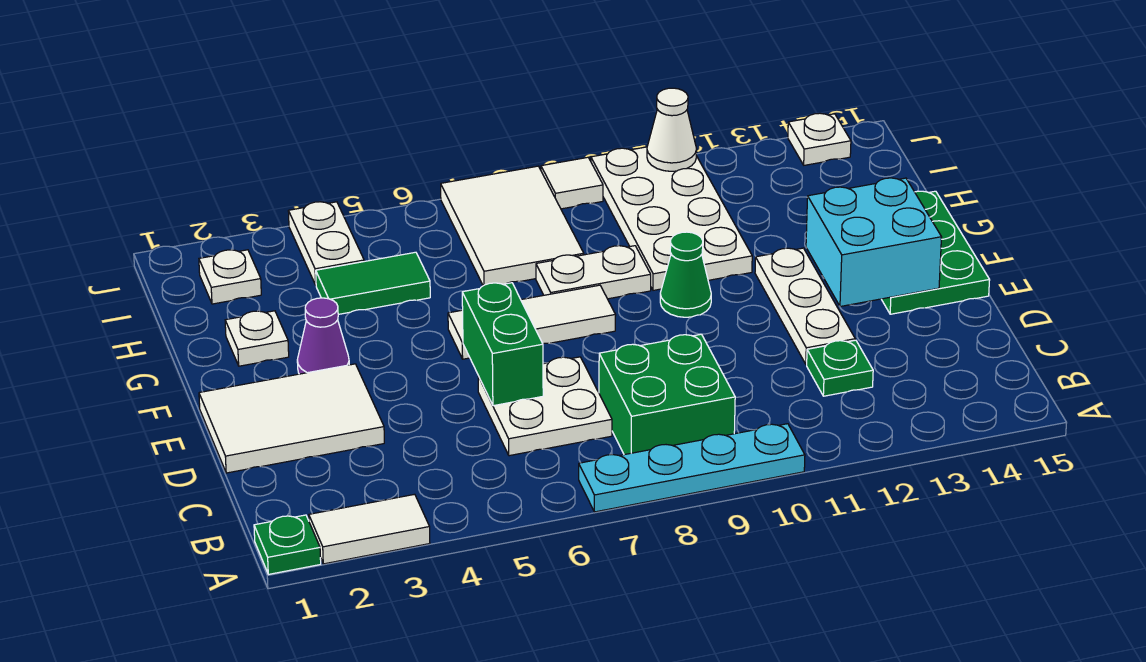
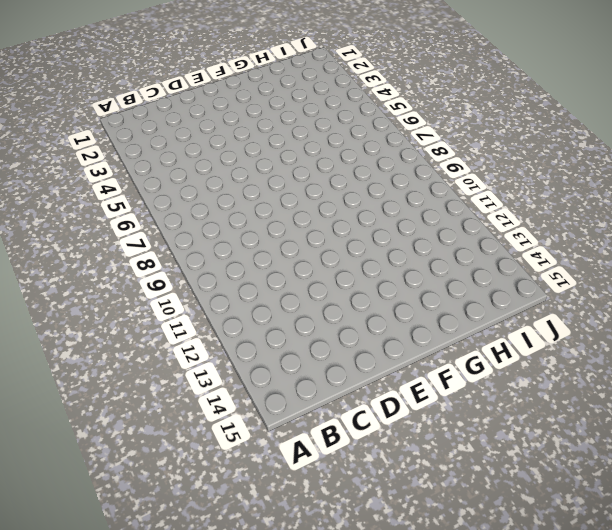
none -> green 1x1 plate [254,515,321,574]
none -> white 1x2 tile [309,494,430,564]
none -> cyan 1x4 plate [579,424,805,512]

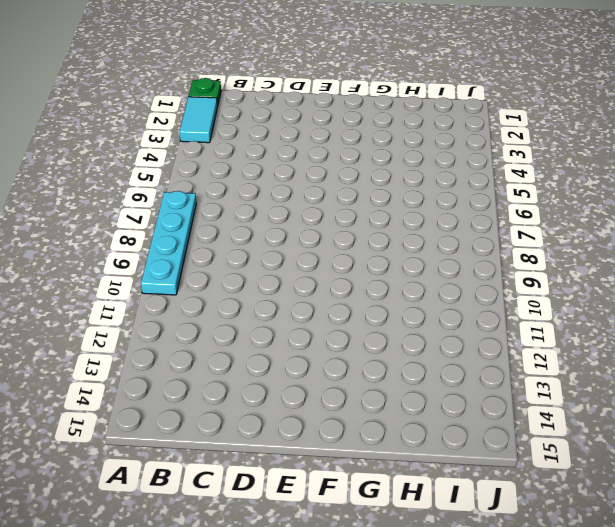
cyan 1x2 tile [180,97,217,143] -> white 1x2 tile [309,494,430,564]
none -> green 2x2 brick [599,334,735,455]
none -> white 2x2 plate [478,357,612,456]
none -> green 1x1 plate [807,340,873,396]

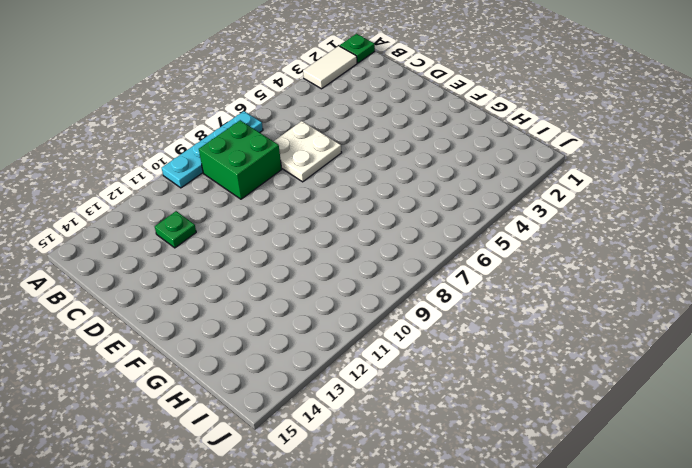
none -> white 2x3 tile [199,364,384,473]
none -> white 1x3 plate [755,248,855,364]
none -> green 2x3 plate [882,191,990,314]

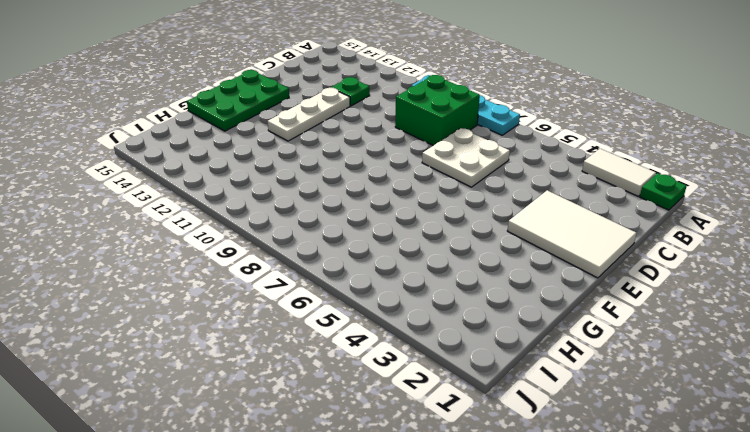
none -> purple 1x1 cone [297,298,349,374]
none -> white 1x3 tile [448,285,616,359]
none -> green 1x1 cone [660,232,711,317]

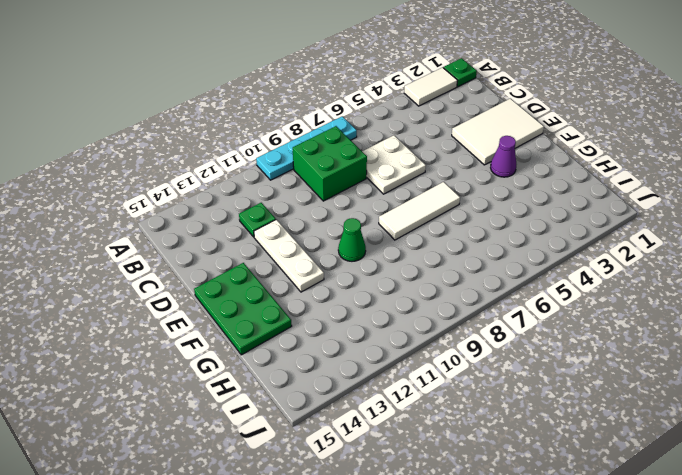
none -> white 1x1 plate [225,311,289,366]
none -> white 1x2 plate [536,246,651,299]
none -> white 2x4 plate [591,147,752,290]

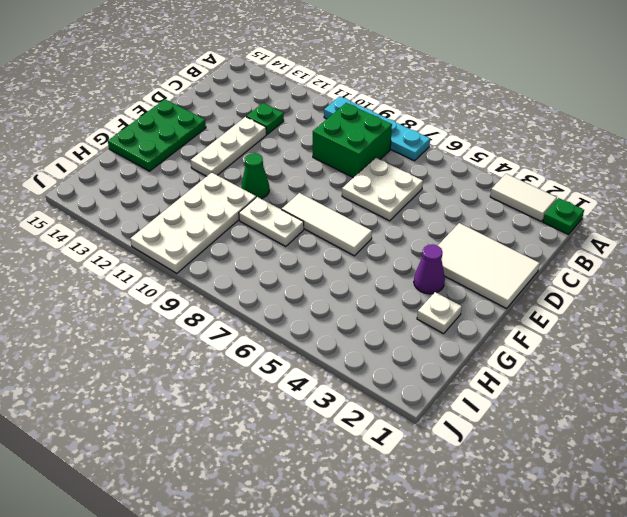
none -> green 1x2 tile [316,252,430,314]
none -> white 2x3 tile [441,166,584,286]
none -> white 1x1 plate [199,250,261,304]

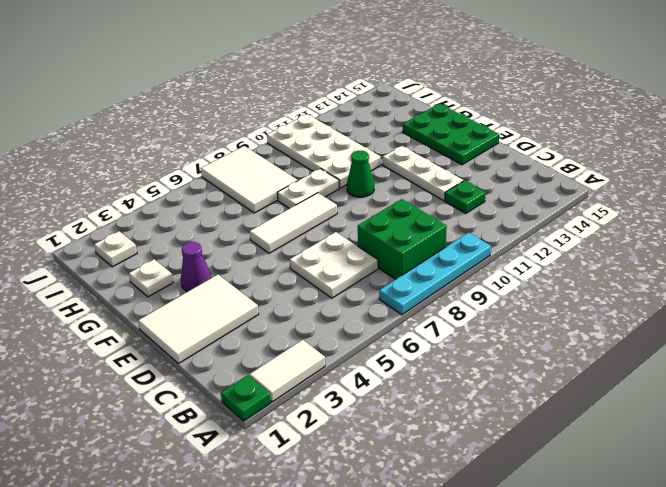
none -> green 1x2 tile [316,252,430,314]
none -> white 1x2 plate [288,202,364,285]
none -> white 1x1 tile [541,157,603,209]

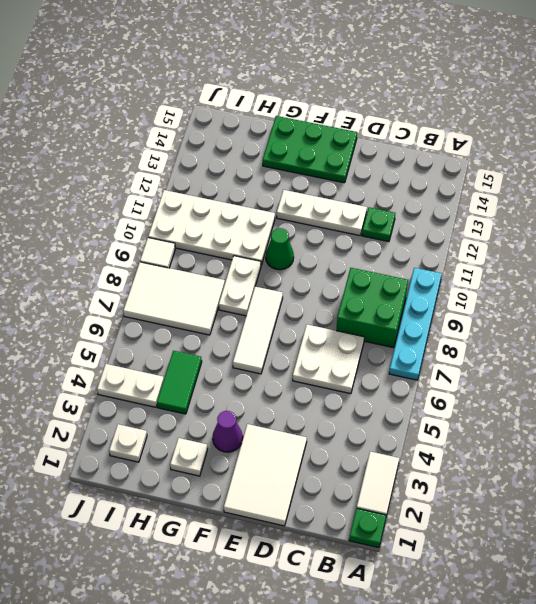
none -> white 1x1 plate [788,113,851,165]
none -> green 1x2 brick [462,283,543,406]
none -> cyan 2x2 brick [806,178,942,307]

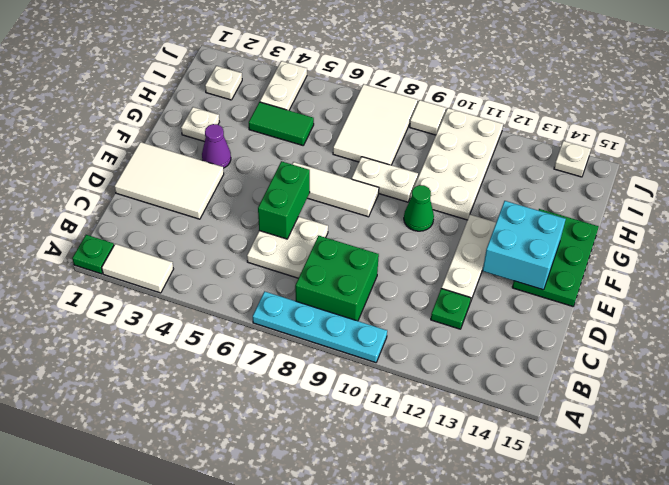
none -> white 1x1 cone [647,88,697,171]

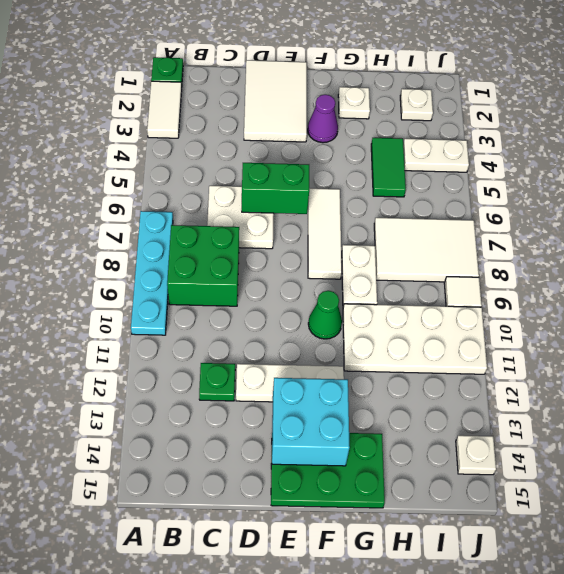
none -> white 1x1 cone [647,88,697,171]

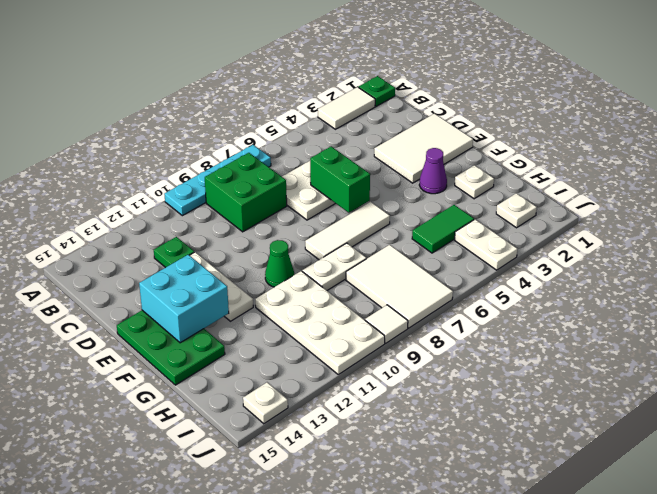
none -> white 1x1 cone [647,88,697,171]

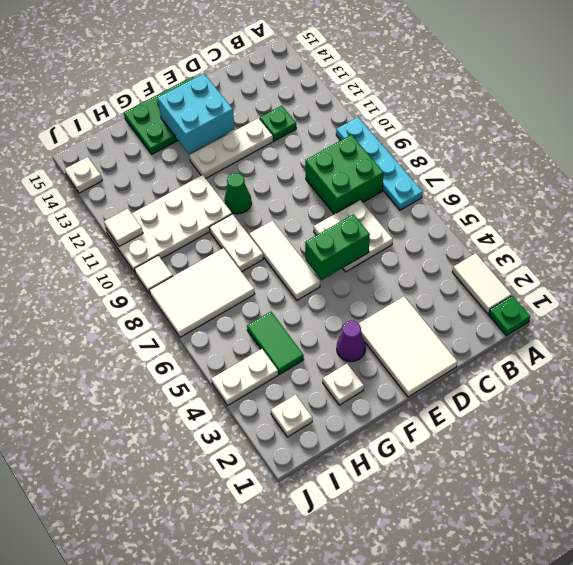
white 1x1 tile [104,209,143,247] -> white 1x1 cone [647,88,697,171]

